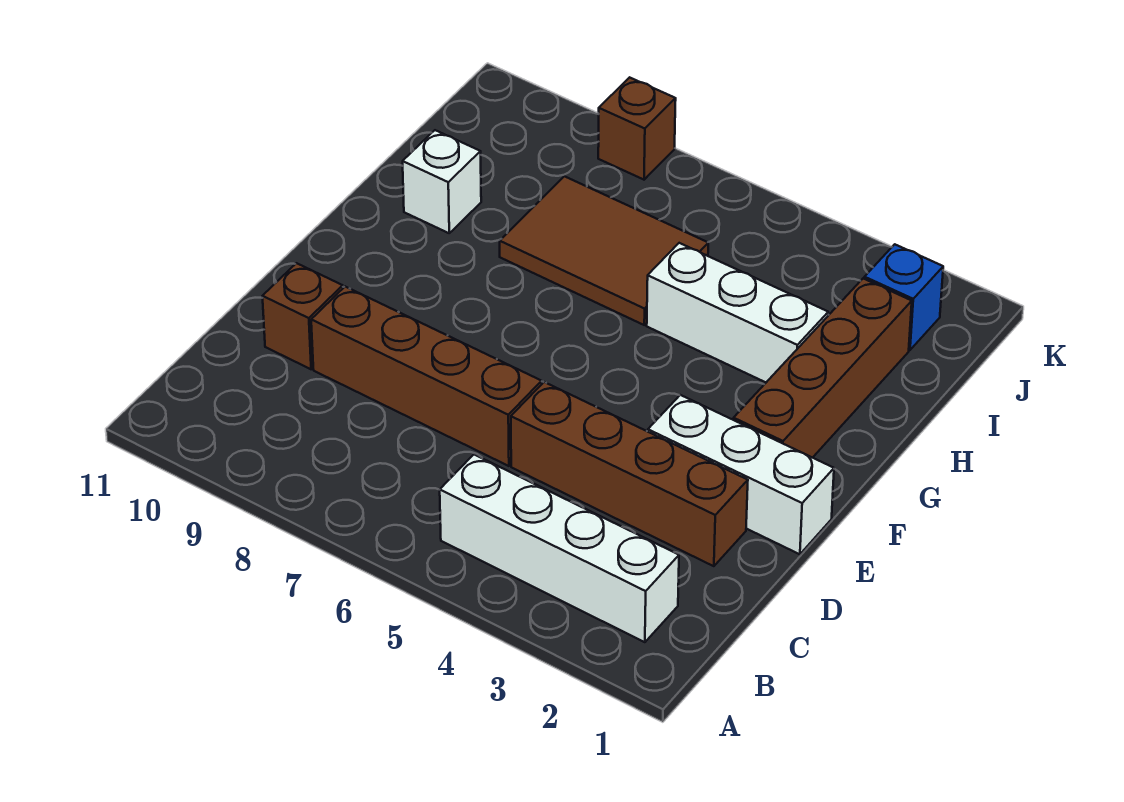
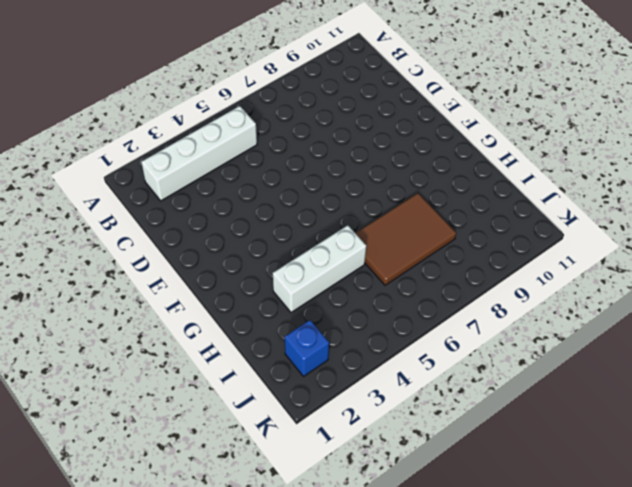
none -> brown 1x4 brick [511,382,748,566]
none -> brown 1x4 brick [311,287,542,466]

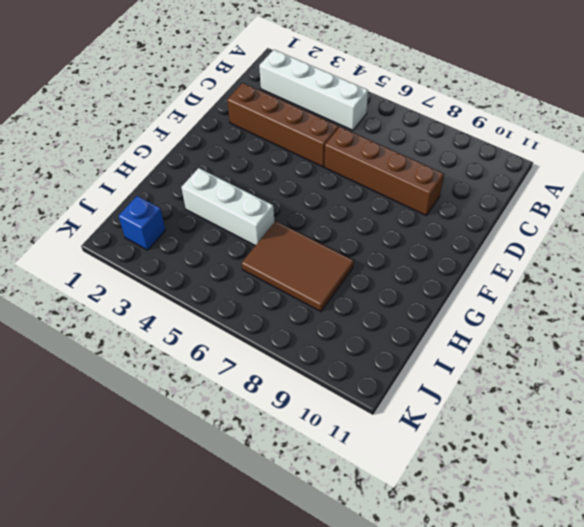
none -> brown 1x1 brick [262,263,343,369]
none -> white 1x3 brick [648,395,834,554]

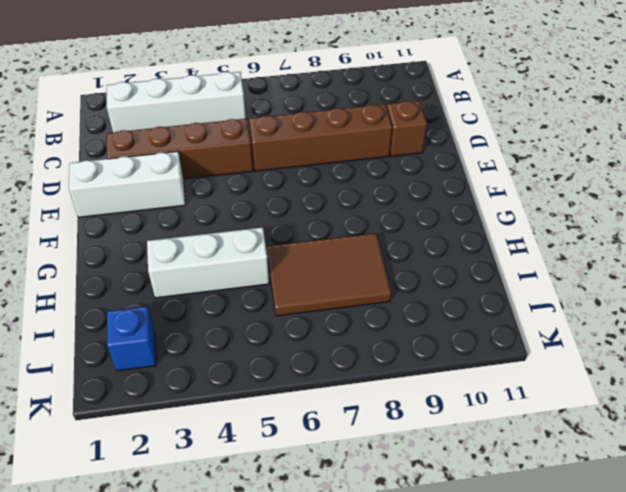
none -> brown 1x4 brick [734,279,912,458]
none -> white 1x1 brick [403,130,481,233]

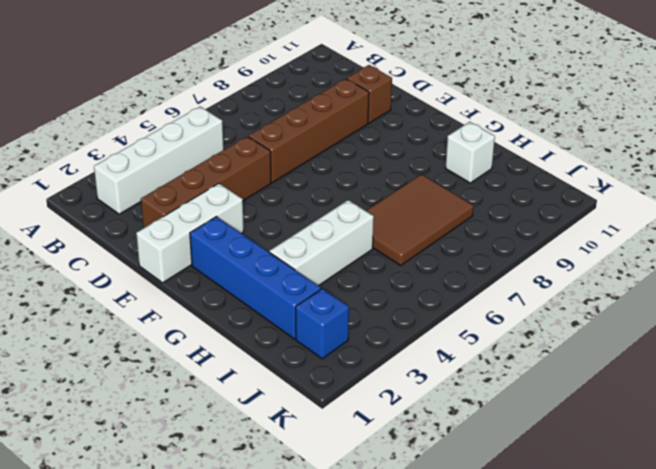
blue 1x4 brick [190,217,321,339] -> brown 1x4 brick [734,279,912,458]
none -> brown 1x1 brick [598,77,676,180]

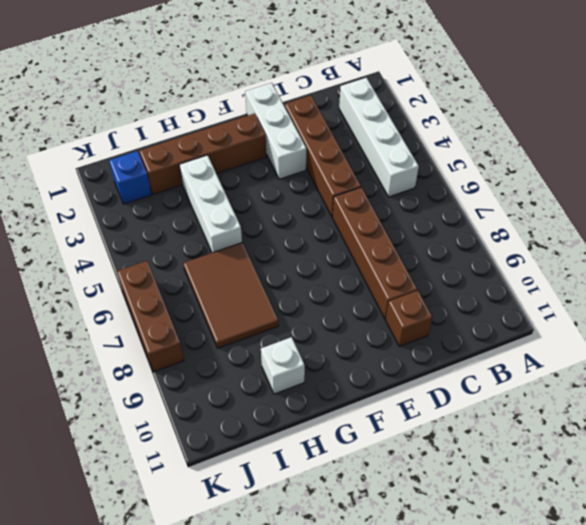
brown 1x3 brick [117,261,184,372] -> brown 1x1 brick [598,77,676,180]

